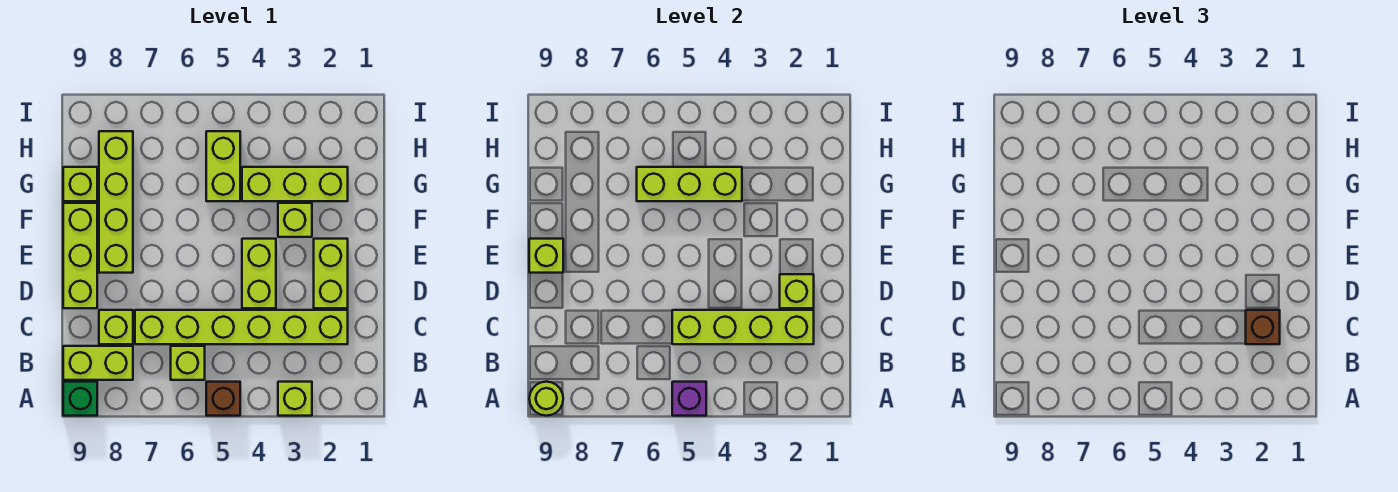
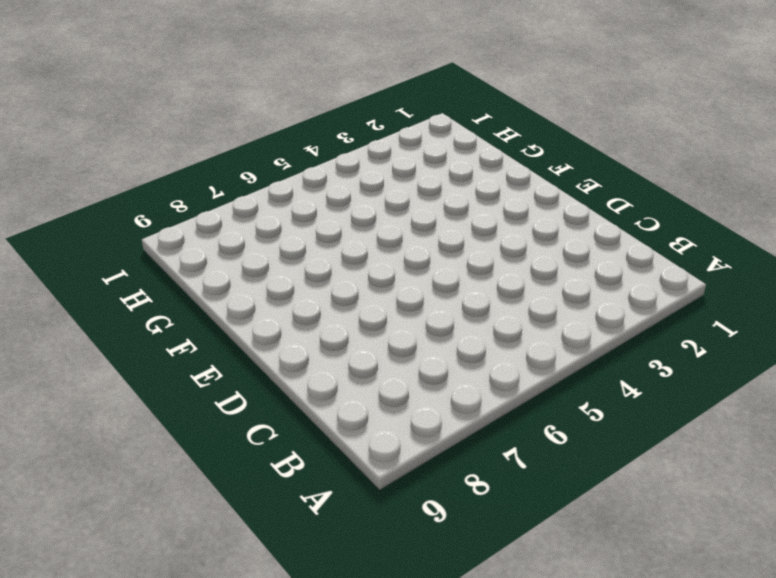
none -> lime 1x1 brick [278,382,312,416]
none -> brown 1x1 brick [206,382,240,416]
none -> green 1x1 brick [63,382,97,416]

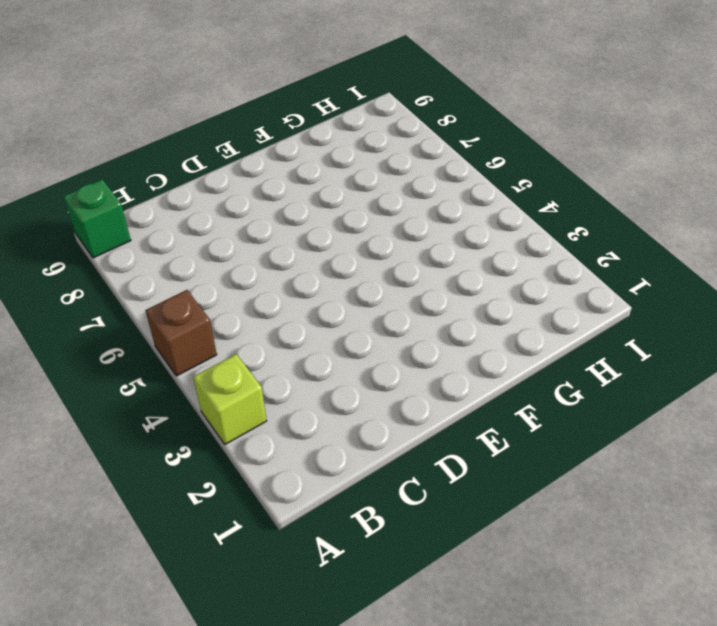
none -> lime 1x1 brick [171,346,205,380]
none -> lime 1x2 brick [63,346,133,380]
none -> lime 1x6 brick [135,310,348,344]

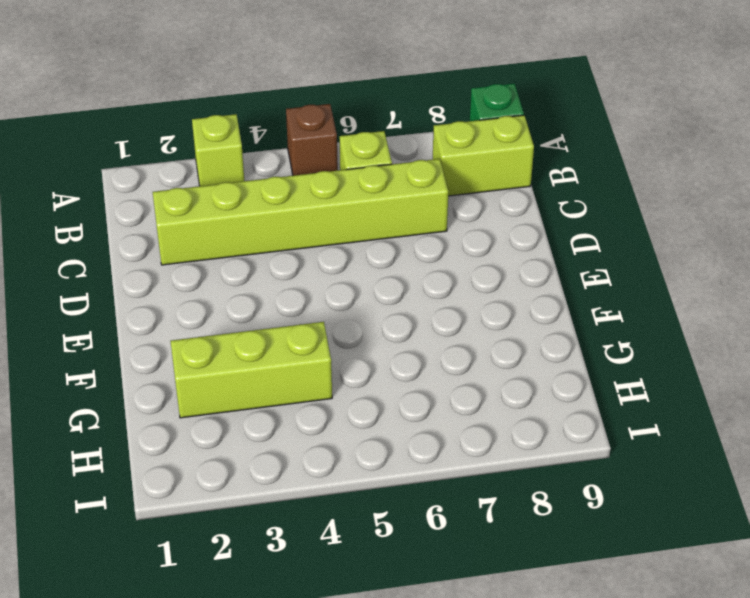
none -> lime 1x1 brick [99,310,133,344]
none -> lime 1x2 brick [314,239,348,308]
none -> lime 1x2 brick [242,239,276,308]

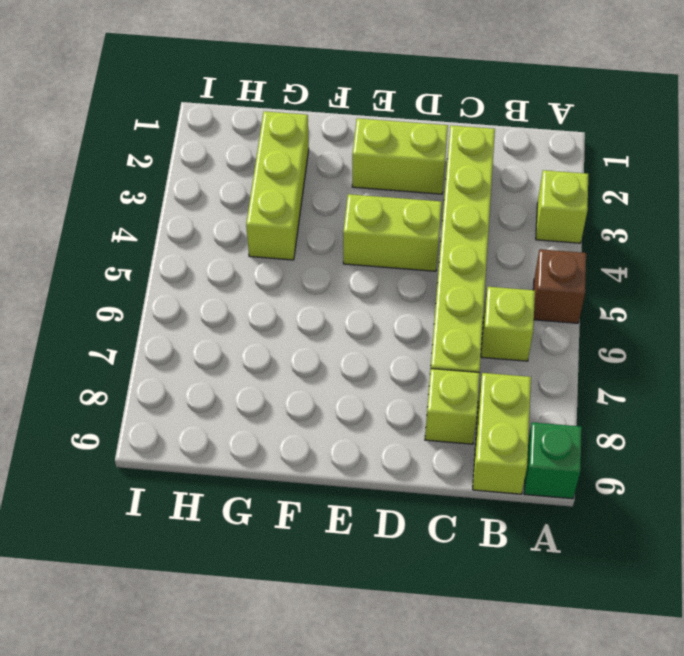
none -> lime 1x3 brick [63,203,97,308]
none -> lime 1x4 brick [99,131,133,273]
none -> lime 1x1 brick [278,203,312,237]

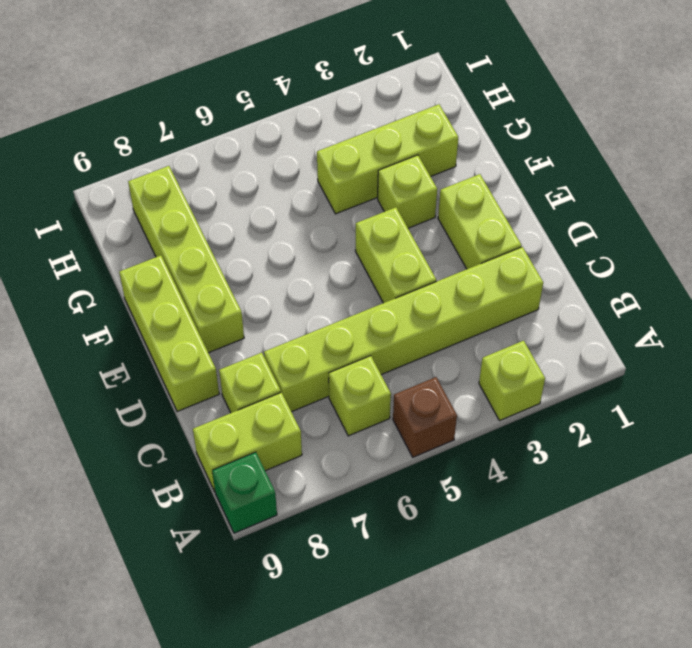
none -> lime 1x2 brick [206,131,240,201]
none -> lime 1x1 brick [63,167,97,201]
none -> purple 1x1 brick [672,382,706,416]

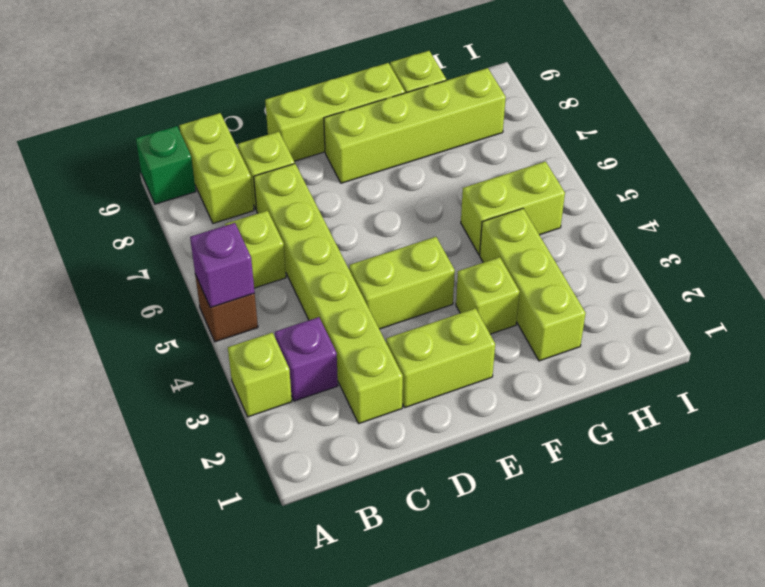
purple 1x1 brick [275,317,338,401] -> none
none -> lime 1x1 round brick [529,382,563,416]
none -> lime 1x4 brick [672,310,814,344]
none -> lime 1x1 brick [780,274,814,308]

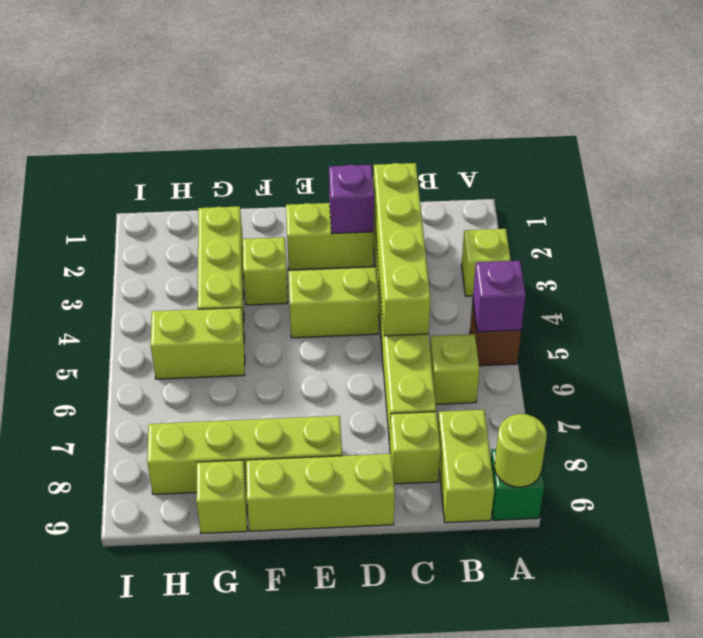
purple 1x1 brick [329,165,374,234] -> lime 1x1 brick [780,274,814,308]
none -> lime 1x1 brick [529,239,563,273]
none -> lime 1x3 brick [637,167,742,201]
none -> brown 1x1 brick [1246,310,1280,344]

